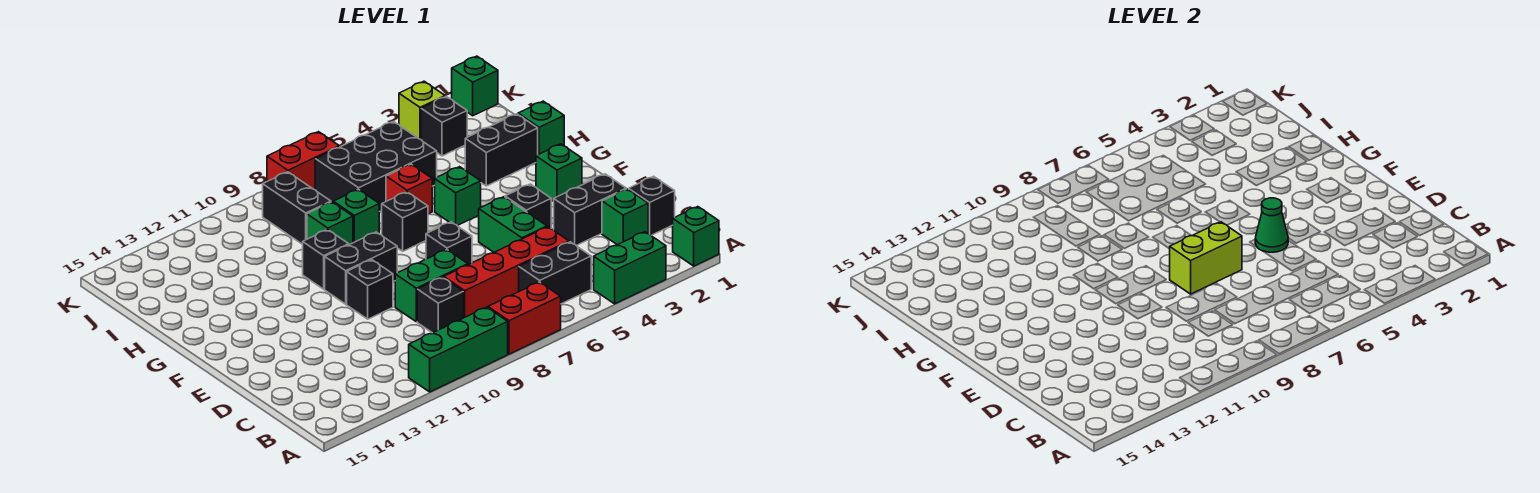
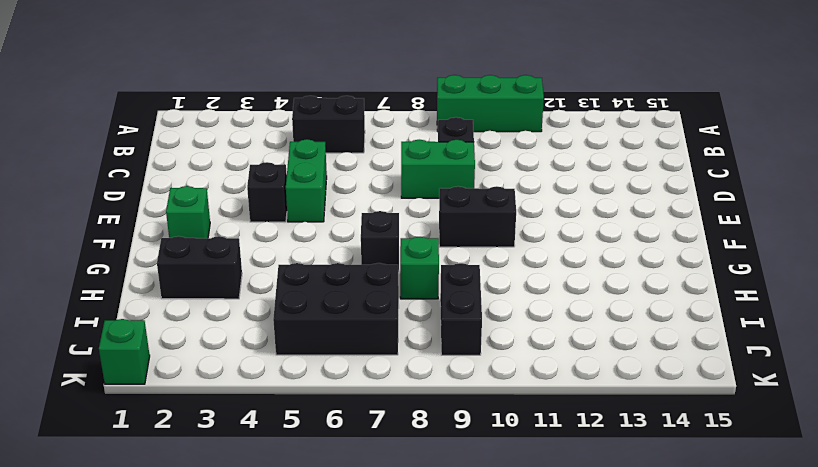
none -> green 1x1 brick [673,207,719,266]
none -> green 1x2 brick [594,232,666,304]
none -> red 1x2 brick [488,282,561,354]
none -> black 1x1 brick [629,176,675,235]

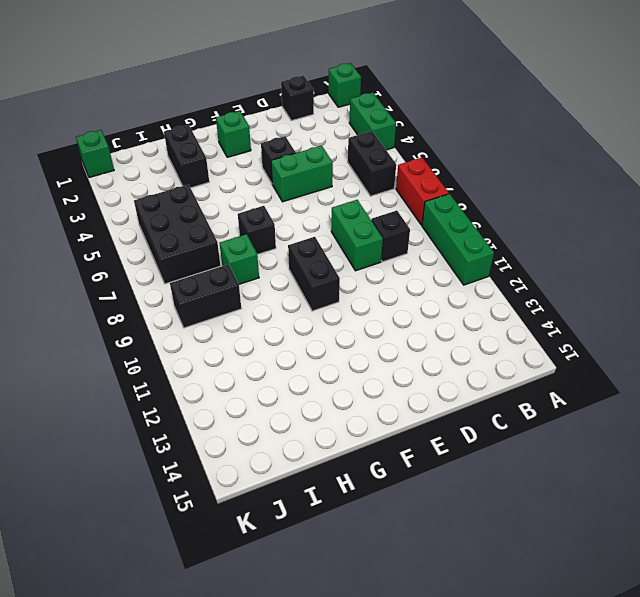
none -> green 1x1 brick [602,189,648,245]
none -> red 1x4 brick [444,227,569,318]
none -> black 1x2 brick [554,174,626,246]
none -> black 1x1 brick [426,222,472,265]

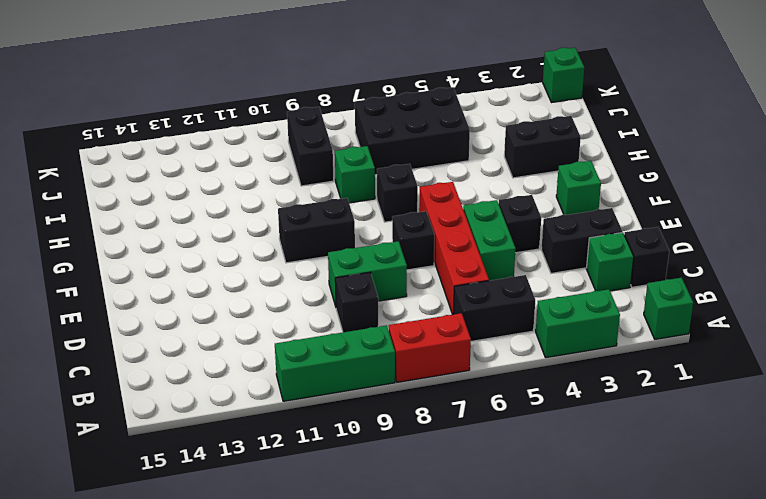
red 1x4 brick [419,182,489,315] -> red 1x4 brick turned to [444,227,569,318]
none -> black 1x1 brick [347,260,393,319]
none -> green 1x1 brick [435,167,481,226]
none -> black 1x1 brick [303,230,349,289]
none -> green 1x1 brick [518,101,564,155]

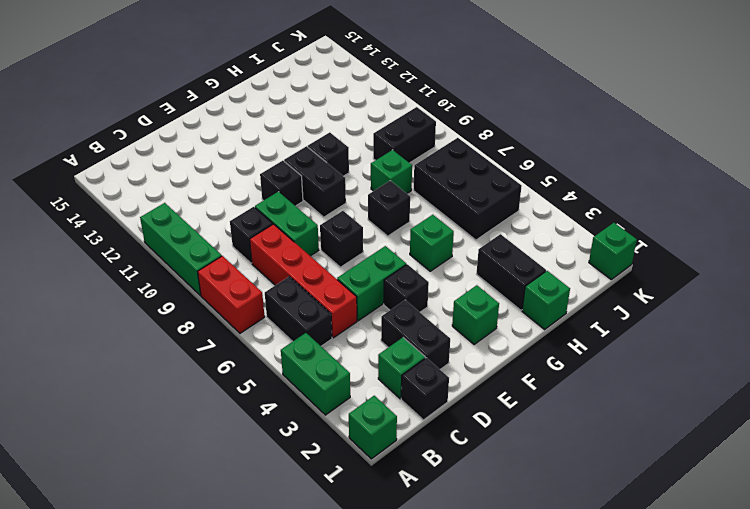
none -> red 1x1 brick [386,164,432,214]
none -> green 1x1 brick [307,202,353,245]
none -> black 1x1 brick [421,96,467,156]
none -> lime 1x1 brick [399,81,445,139]

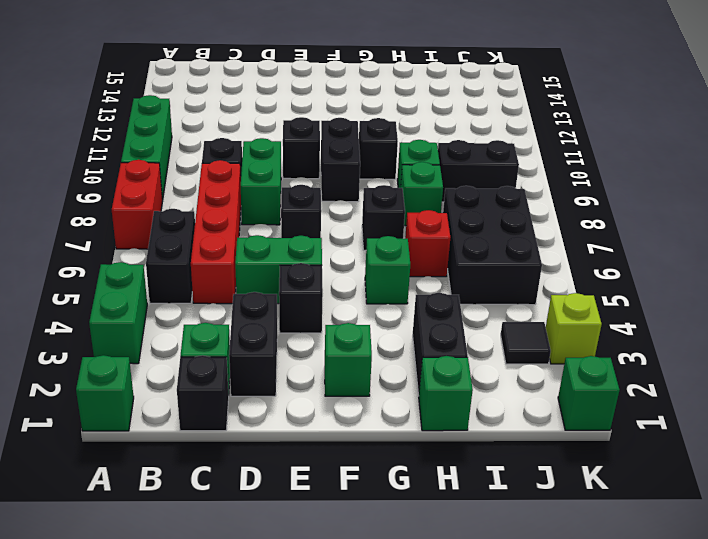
black 1x1 tile [501,322,551,364] -> black 1x1 brick [421,96,467,156]
none -> red 1x2 brick [267,132,340,190]
none -> green 1x1 cone [1255,198,1288,252]
none -> lime 1x2 brick [1170,222,1242,294]

